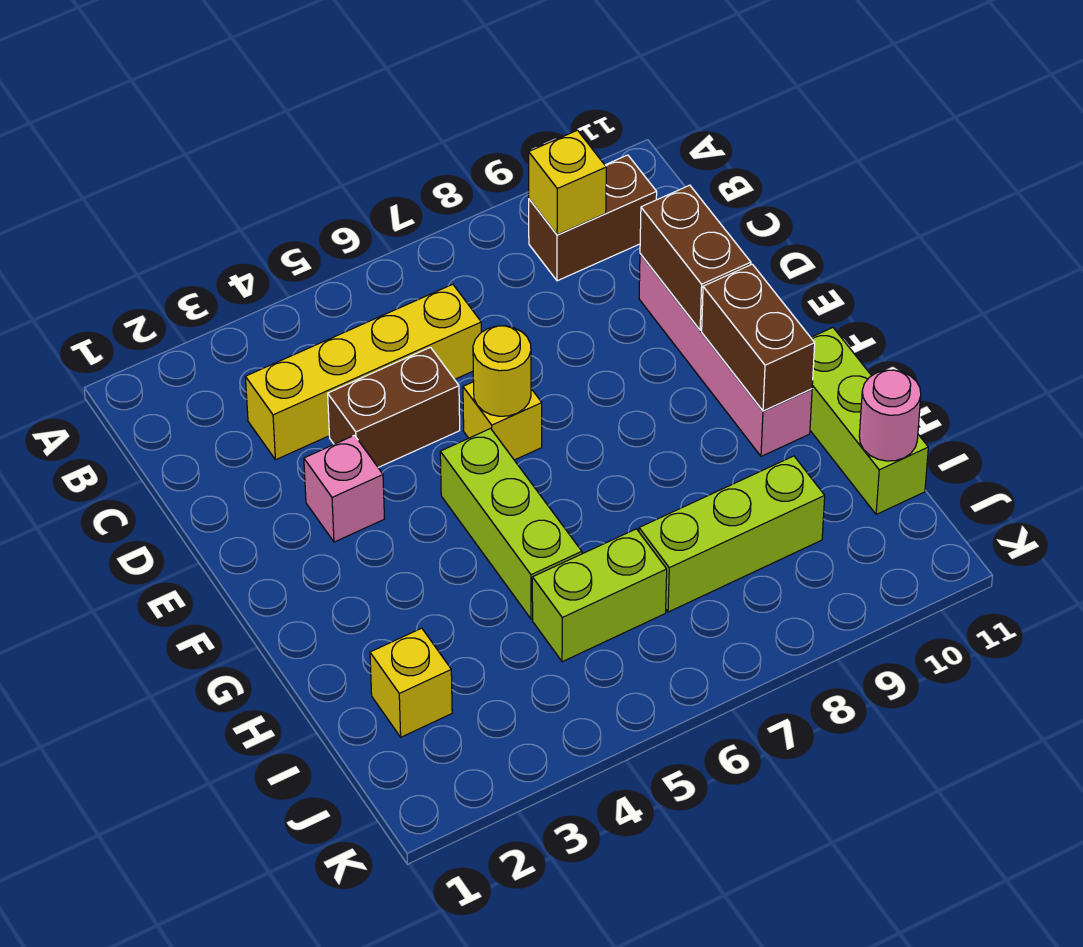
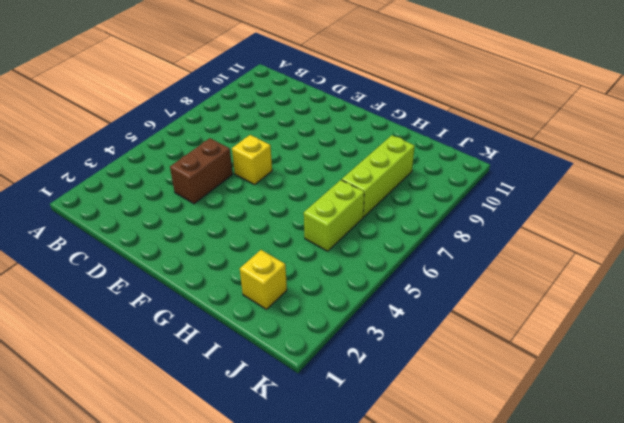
none -> brown 1x2 brick [529,155,657,281]
none -> yellow 1x4 brick [245,284,481,460]
none -> pink 1x4 brick [639,254,812,456]

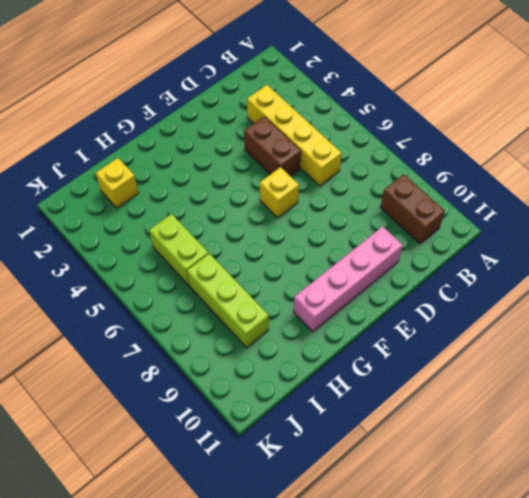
none -> pink 1x1 brick [304,435,384,542]
none -> lime 1x3 brick [440,429,582,619]
none -> lime 1x3 brick [810,328,928,514]

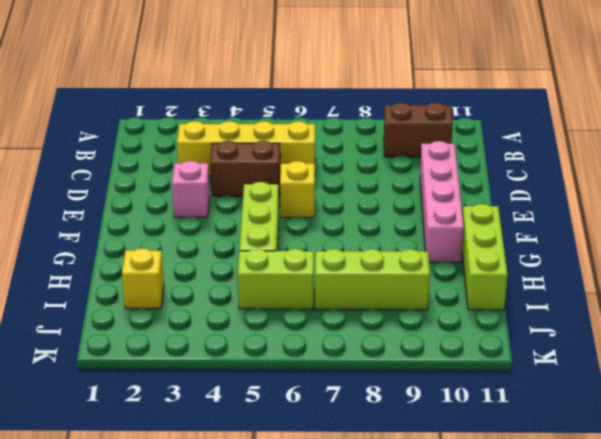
none -> yellow 1x1 brick [529,130,606,235]
none -> brown 1x2 brick [640,185,751,330]
none -> yellow 1x1 round brick [473,326,531,416]

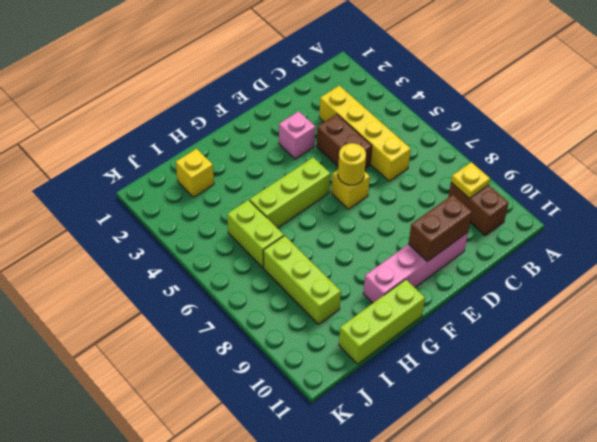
yellow 1x1 plate [451,162,490,198] -> yellow 1x1 brick [529,130,606,235]
none -> brown 1x2 brick [702,264,815,411]
none -> pink 1x1 round brick [859,370,921,461]

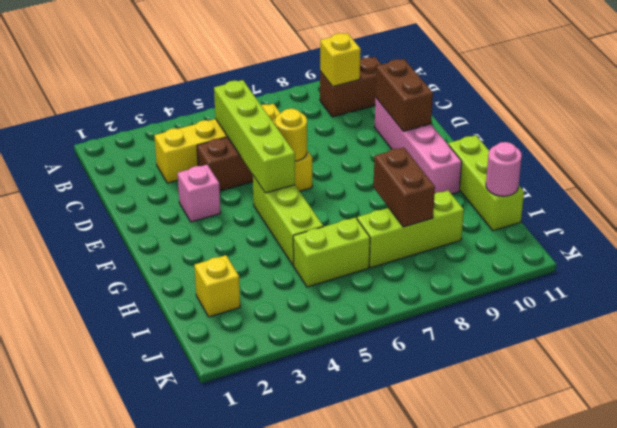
lime 1x4 brick [214,80,295,193] -> none
brown 1x2 brick [374,147,435,227] -> brown 1x2 brick moved to [702,264,815,411]

